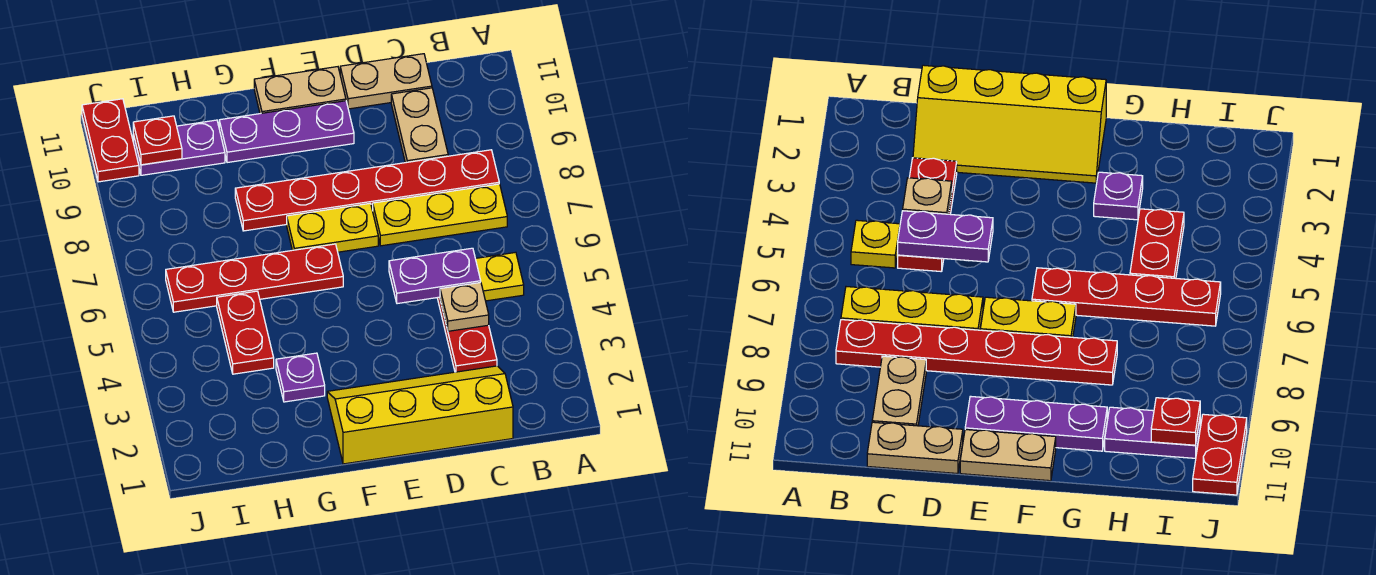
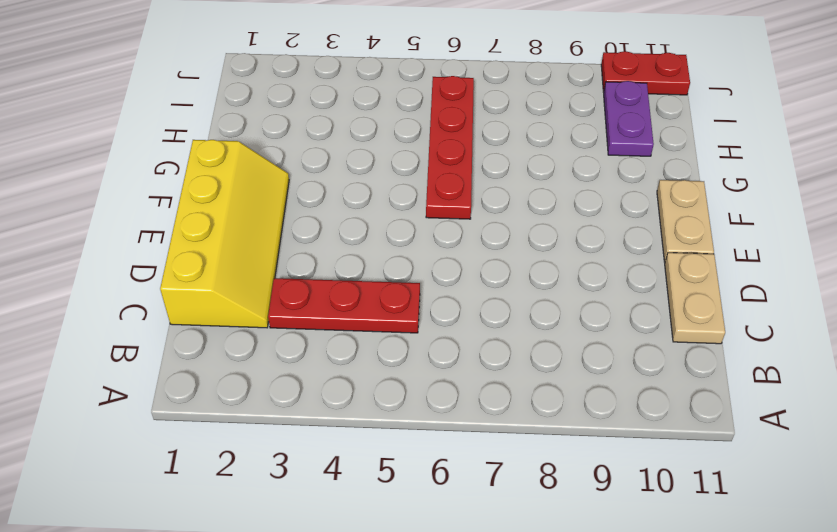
none -> yellow 1x1 plate [475,252,524,301]
none -> yellow 1x3 plate [373,184,507,246]
none -> red 1x6 plate [235,150,499,231]

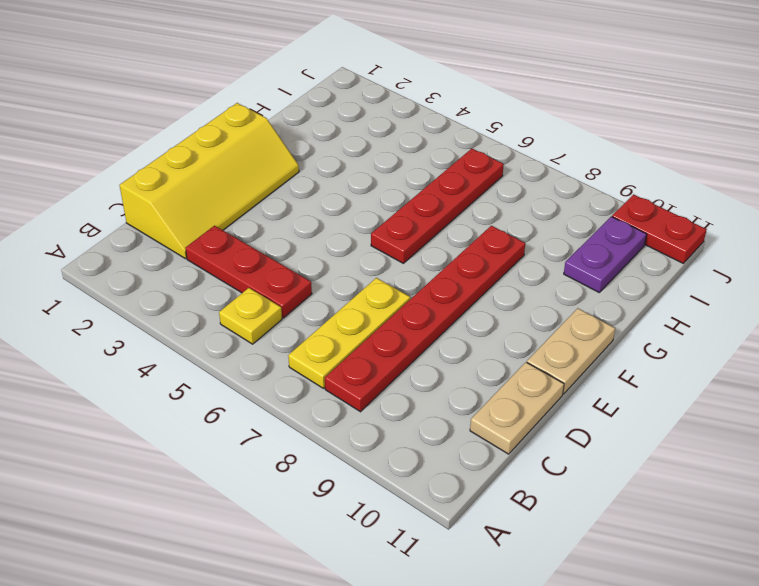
none -> tan 1x2 plate [391,88,448,163]
none -> yellow 1x2 plate [287,203,378,252]
none -> purple 1x3 plate [219,101,354,163]

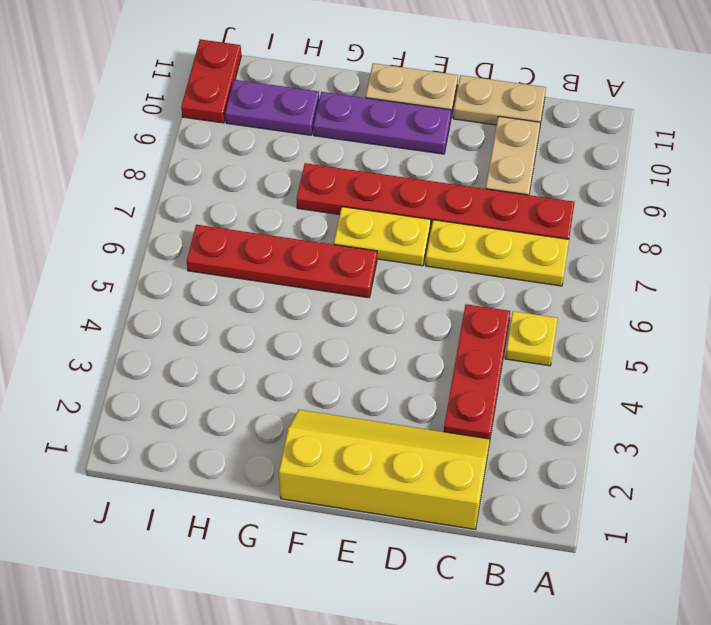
none -> purple 1x1 plate [276,353,325,402]
none -> red 1x2 plate [217,291,274,374]
none -> tan 1x1 plate [440,282,489,331]

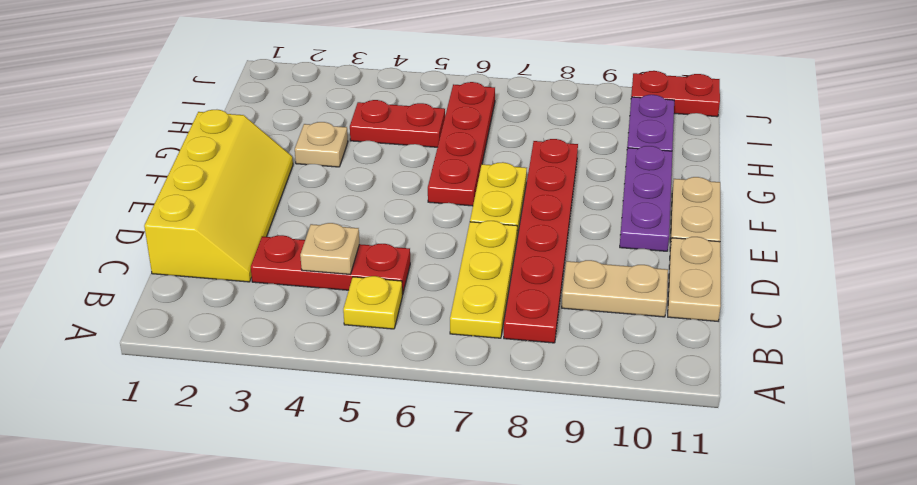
tan 1x1 plate [295,122,348,167] -> purple 1x1 plate [276,353,325,402]
none -> purple 1x2 plate [389,248,481,304]
none -> red 1x1 plate [133,116,182,165]

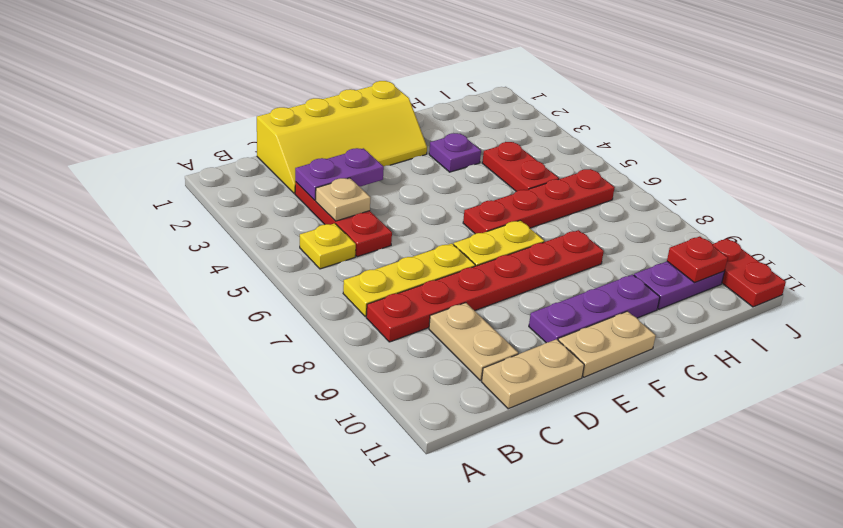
purple 1x2 plate [295,148,384,200] -> purple 1x2 plate moved to [389,248,481,304]

